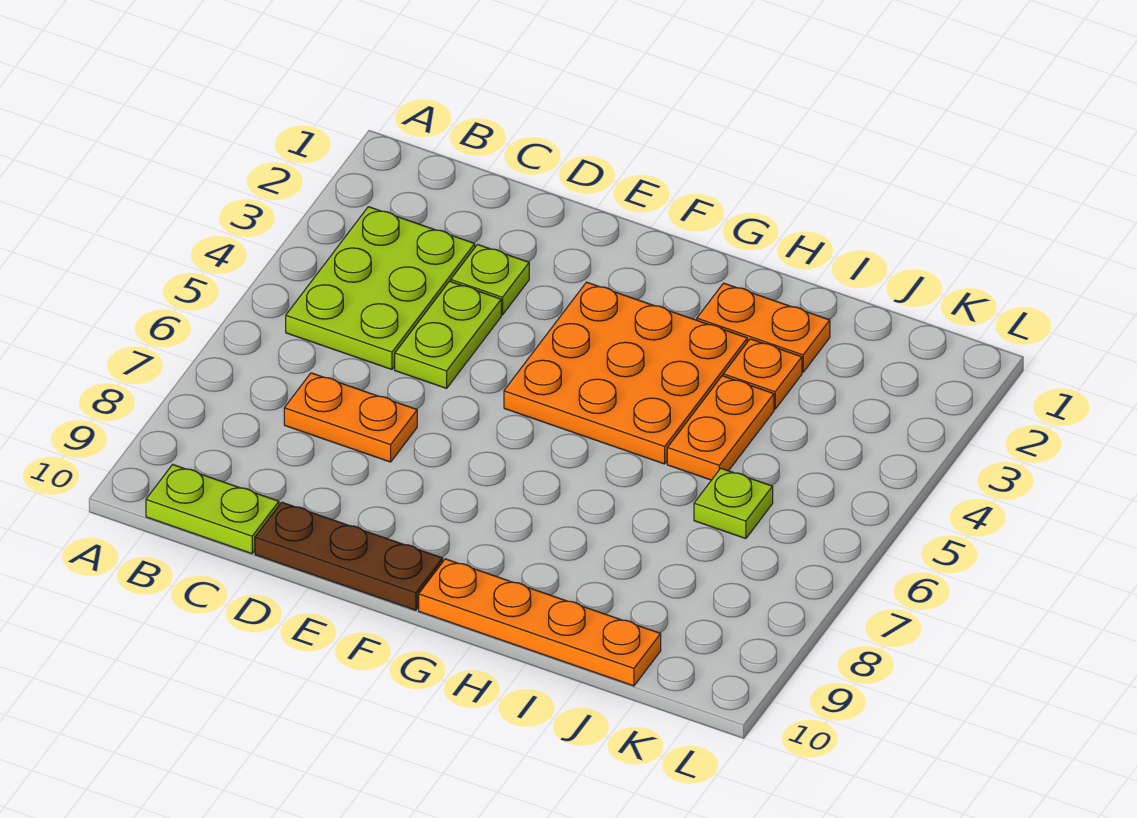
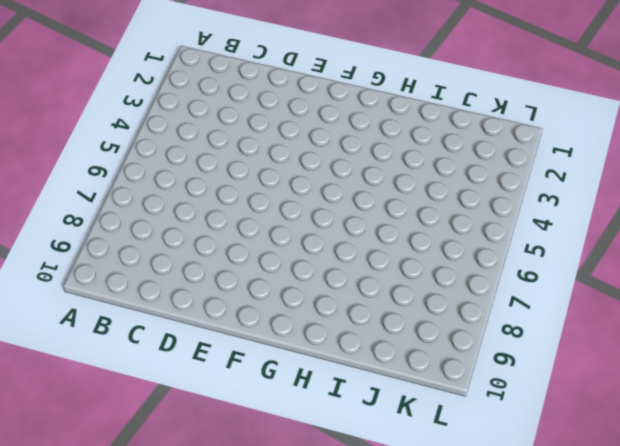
none -> lime 2x3 plate [286,207,475,369]
none -> lime 1x2 plate [146,464,279,554]
none -> orange 1x2 plate [284,373,417,462]

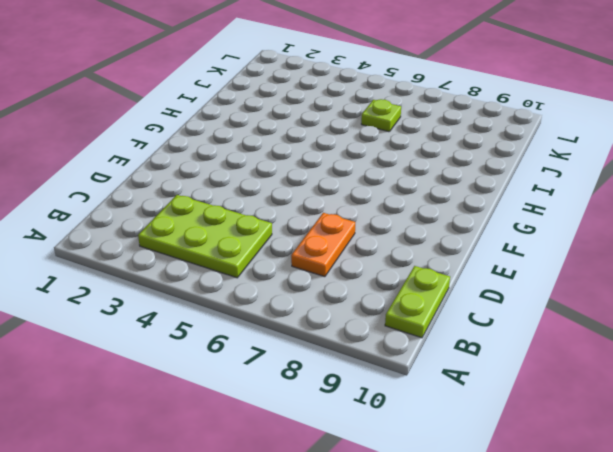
none -> lime 1x1 plate [451,245,529,315]
none -> lime 1x2 plate [395,281,501,388]
none -> brown 1x3 plate [255,502,443,610]

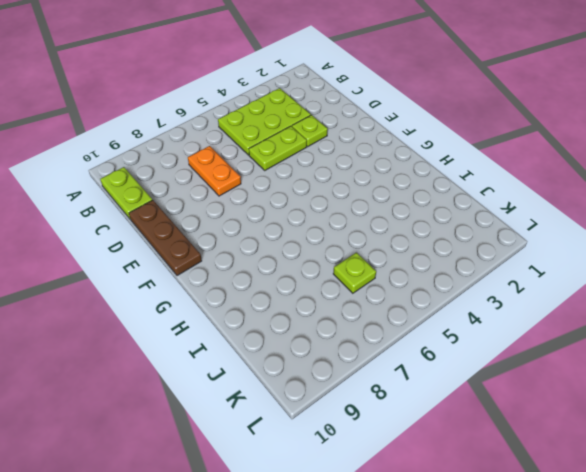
none -> orange 3x3 plate [504,282,747,464]
none -> orange 1x4 plate [419,559,661,686]
none -> orange 1x2 plate [697,283,830,372]

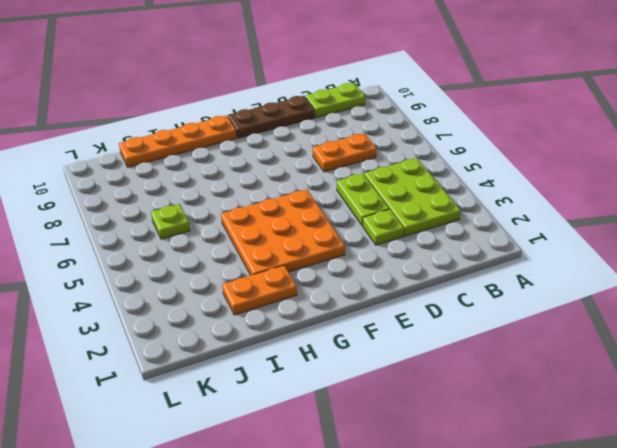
none -> orange 1x1 plate [723,339,802,409]
none -> orange 1x2 plate [667,376,774,480]

